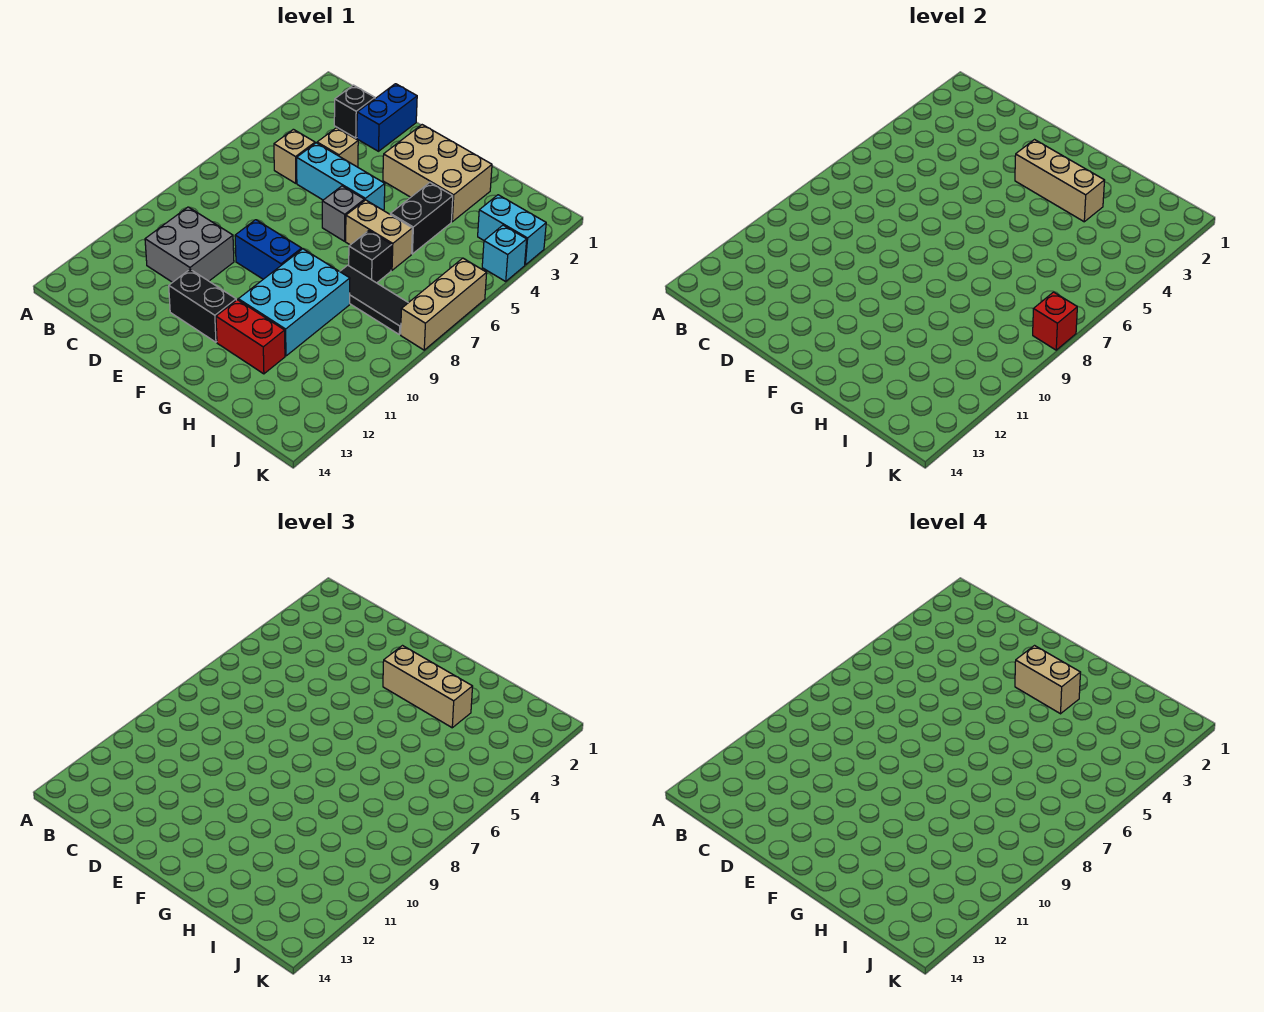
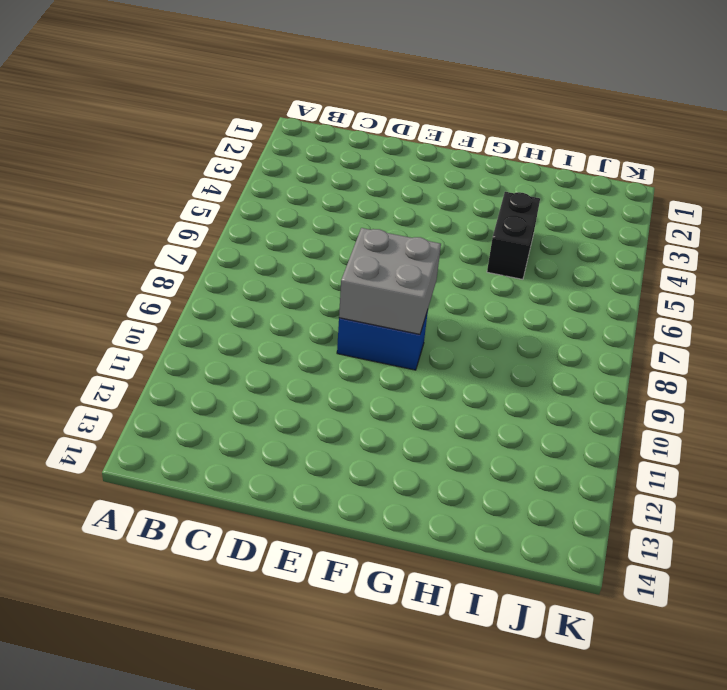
grey 2x2 brick [339,228,441,334] -> grey 2x2 brick moved to [145,207,234,282]
none -> black 1x1 brick [334,85,375,138]
none -> tan 1x1 brick [274,129,315,183]
none -> blue 1x2 brick [357,84,417,151]

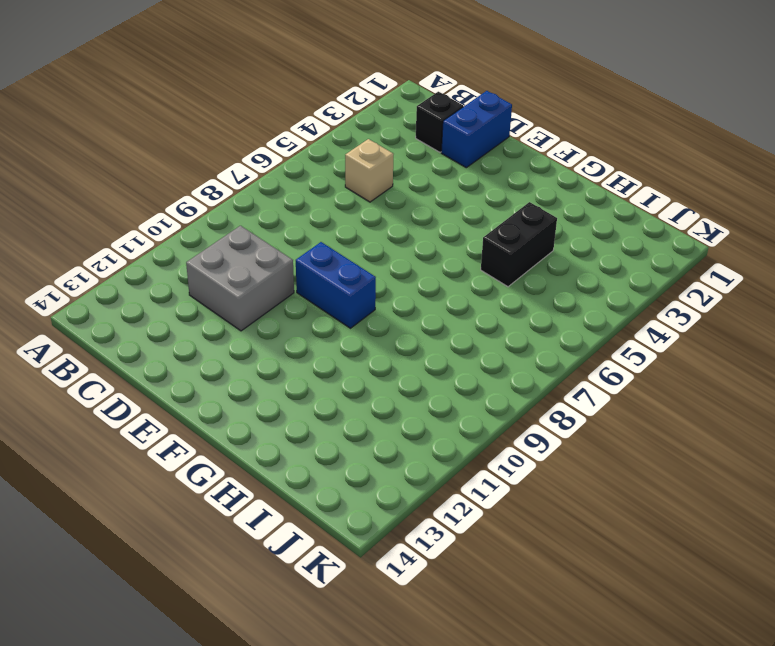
none -> tan 1x1 brick [317,128,358,167]
none -> cyan 1x3 brick [297,143,385,211]
none -> black 1x2 brick [169,269,236,342]

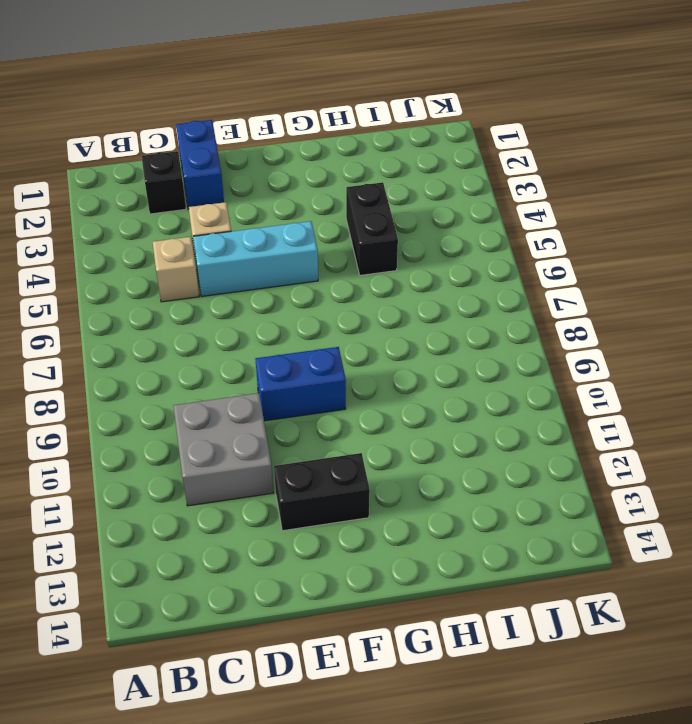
none -> tan 2x3 brick [383,125,492,222]
none -> grey 1x1 brick [322,186,364,241]
none -> tan 1x2 brick [346,200,412,270]

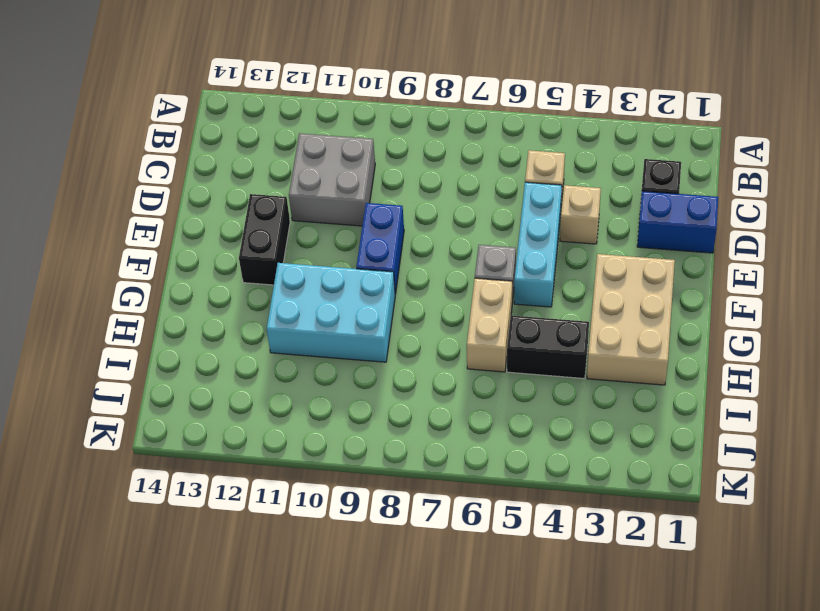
none -> red 1x2 brick [216,300,285,374]
none -> black 1x1 brick [349,231,392,283]
none -> black 1x3 tile [340,265,408,334]

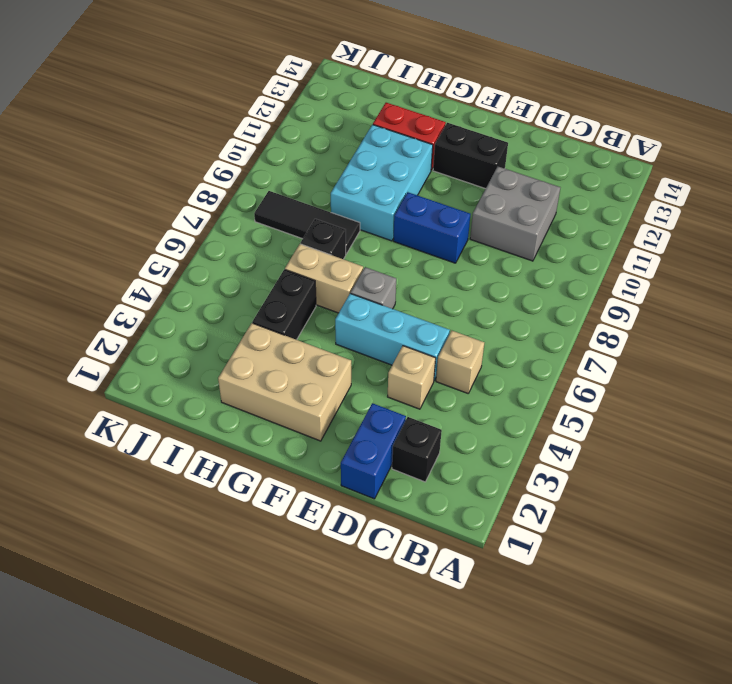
none -> cyan 1x2 brick [478,195,546,265]
none -> cyan 1x1 brick [482,225,527,281]
none -> tan 1x3 brick [401,258,487,350]

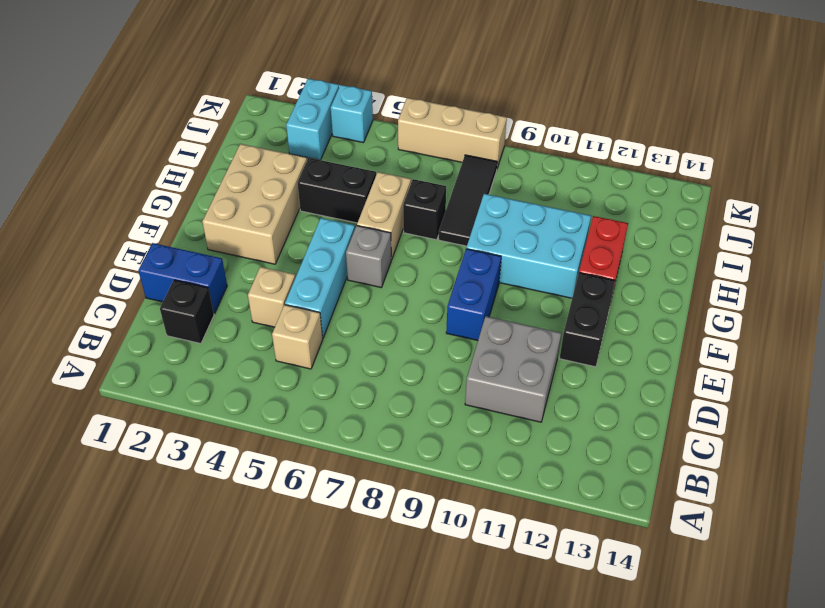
none -> tan 1x3 brick [1015,140,1105,222]
none -> red 1x1 brick [1033,292,1077,350]
none -> tan 1x3 brick [383,646,473,728]

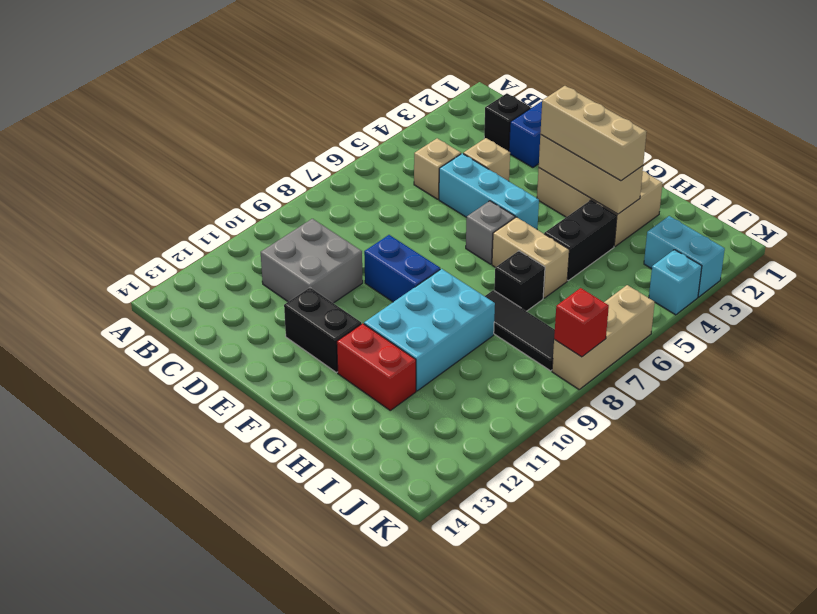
none -> tan 1x2 brick [1015,646,1081,714]

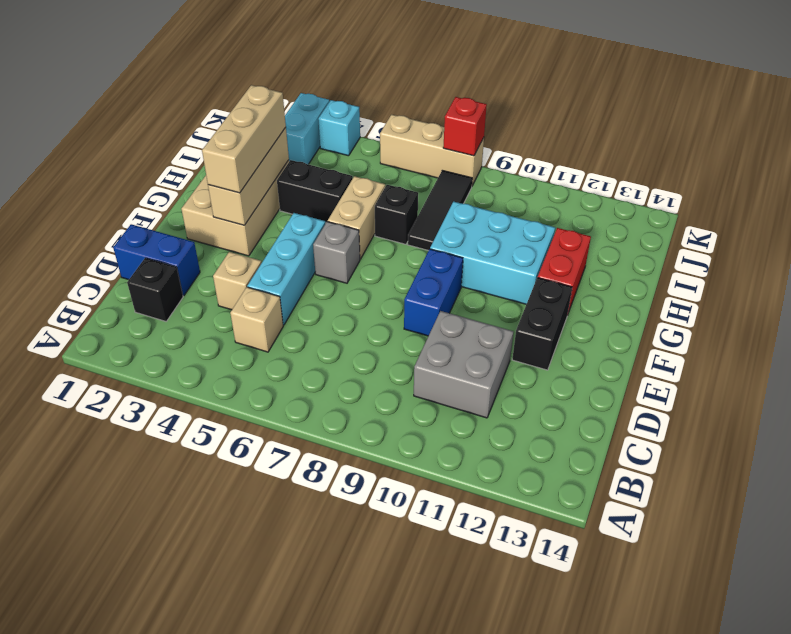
none -> tan 1x2 brick [1015,646,1081,714]

